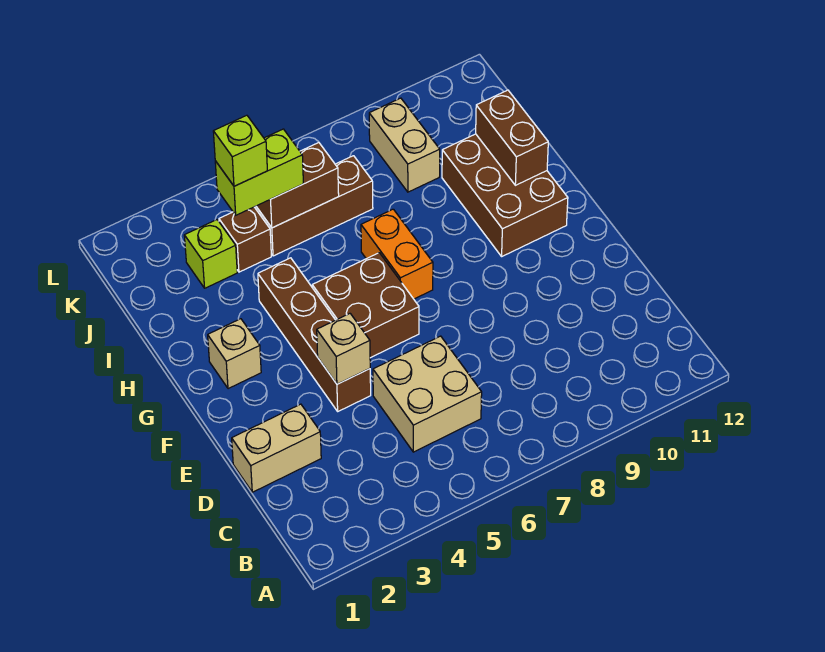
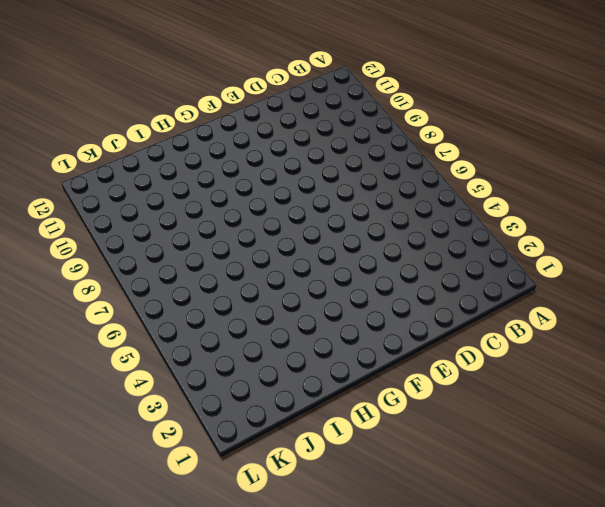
none -> tan 2x2 brick [373,336,482,452]
none -> tan 1x2 brick [232,404,321,492]
none -> brown 1x4 brick [258,258,371,411]

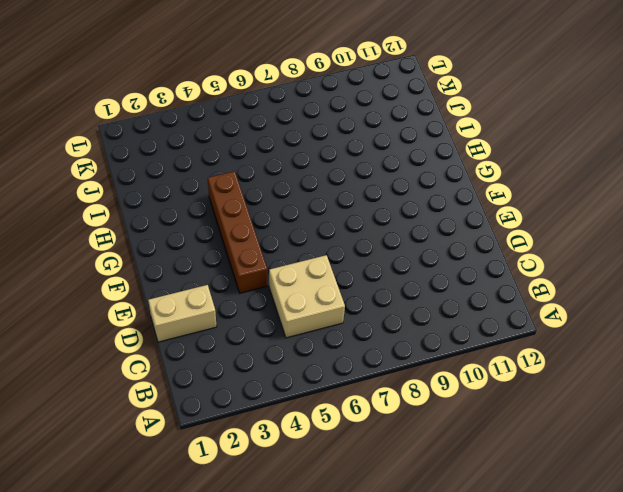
none -> brown 2x2 brick [312,253,419,358]
none -> tan 1x1 brick [208,319,261,389]
none -> orange 1x2 brick [361,209,433,299]

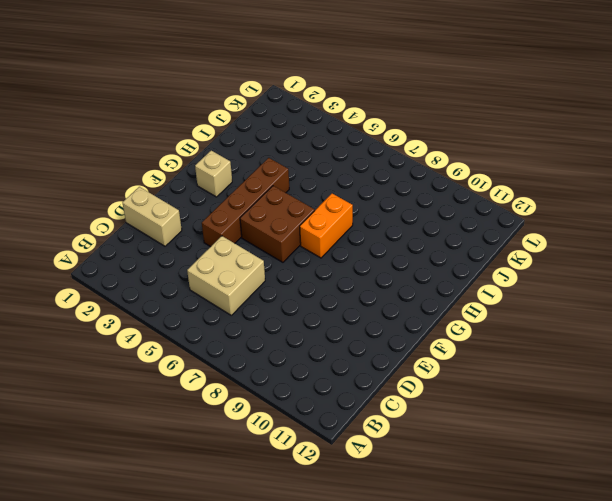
none -> brown 2x3 brick [442,134,568,256]
none -> lime 1x1 brick [184,220,237,288]
none -> brown 1x1 brick [219,207,271,272]

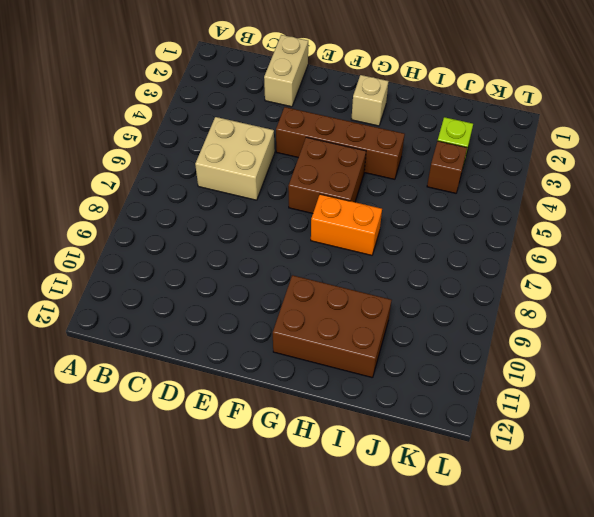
none -> brown 1x3 brick [255,156,373,256]
none -> tan 1x2 brick [369,98,440,192]
none -> tan 1x1 brick [317,314,370,384]

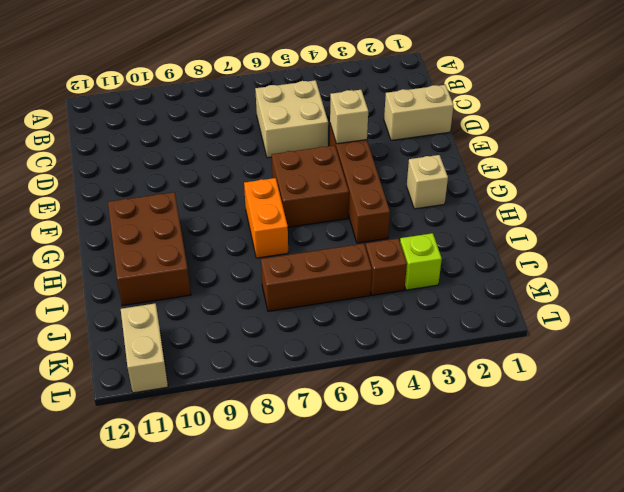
tan 1x2 brick [121,303,168,393] -> tan 1x2 brick moved to [369,98,440,192]
none -> brown 1x2 brick [476,90,548,185]
none -> brown 1x2 brick [256,143,339,228]
none -> lime 1x2 brick [215,129,303,215]

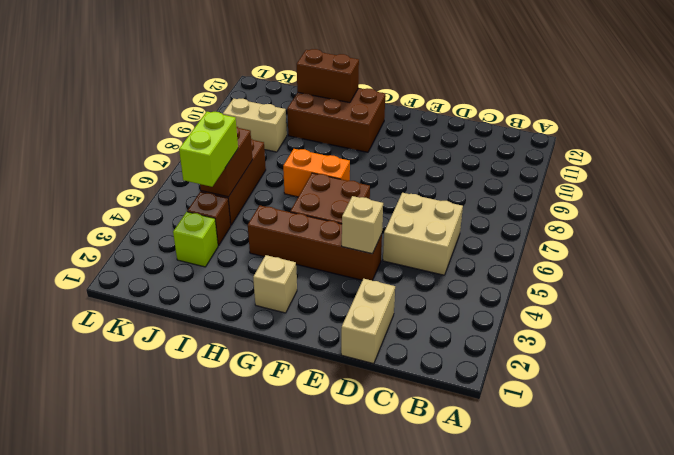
none -> lime 1x1 brick [213,115,267,186]

